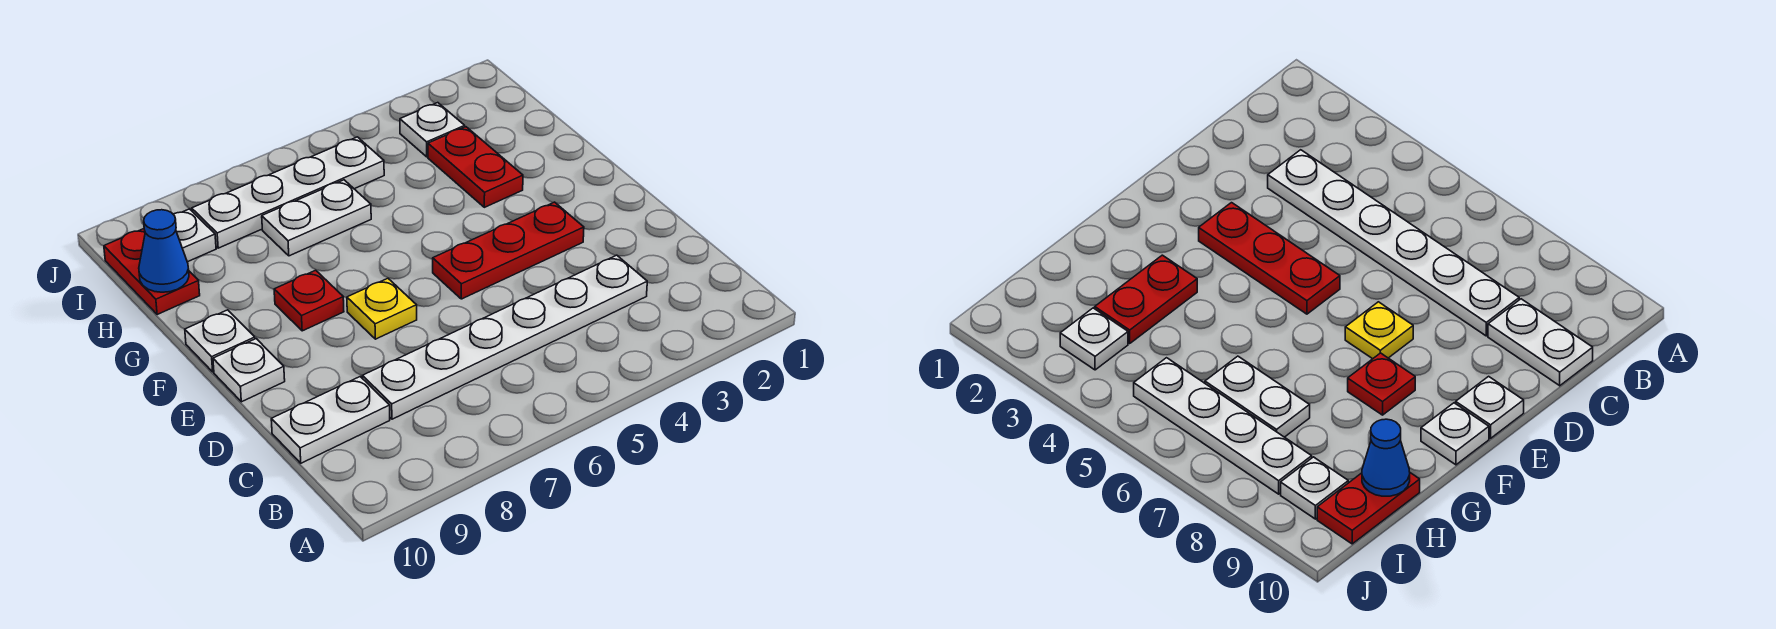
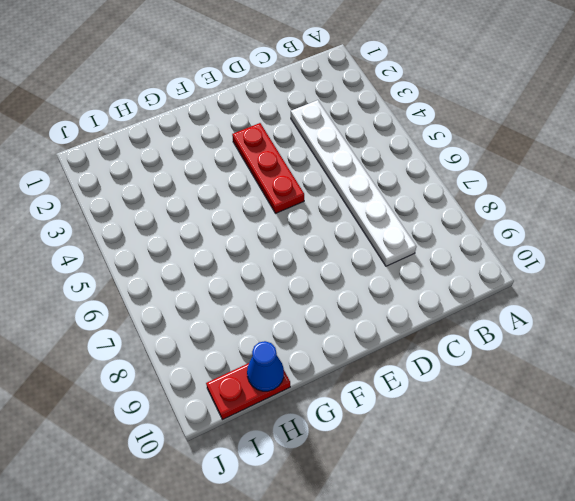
none -> white 1x2 plate [271,377,390,463]
none -> yellow 1x1 plate [347,278,417,339]
none -> white 1x1 plate [213,339,285,402]

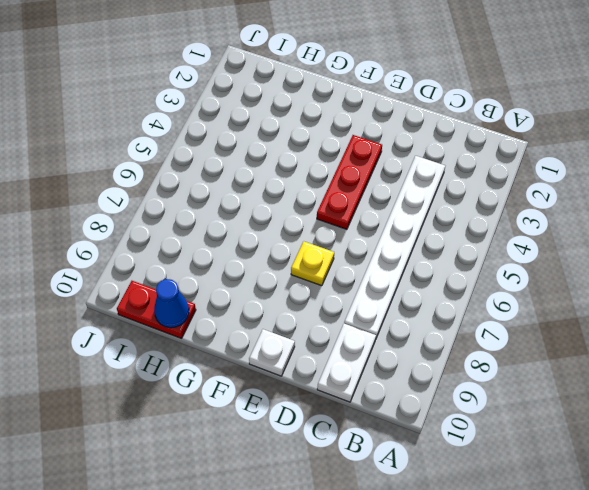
none -> red 1x1 plate [274,270,344,331]
none -> white 1x1 plate [185,310,255,372]
none -> red 1x2 plate [428,127,523,207]

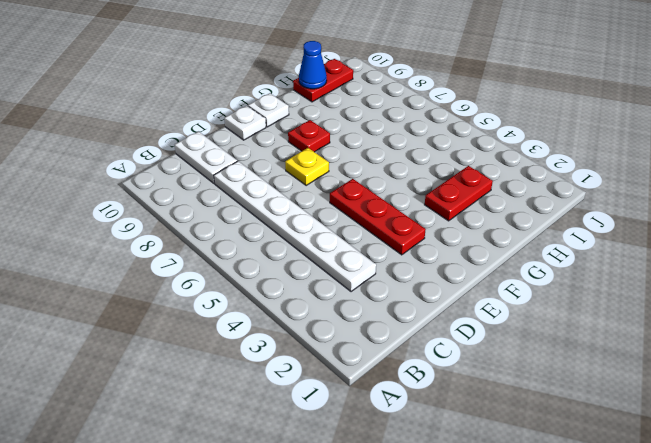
none -> white 1x2 plate [262,180,371,256]
none -> white 1x1 plate [400,103,465,157]
none -> white 1x4 plate [192,137,384,248]

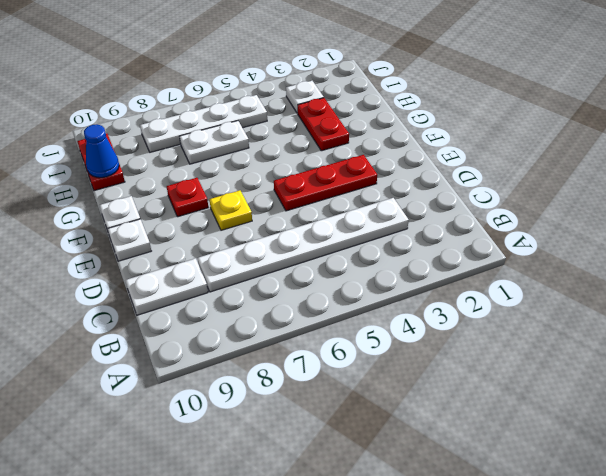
none -> white 1x1 plate [173,209,216,262]

